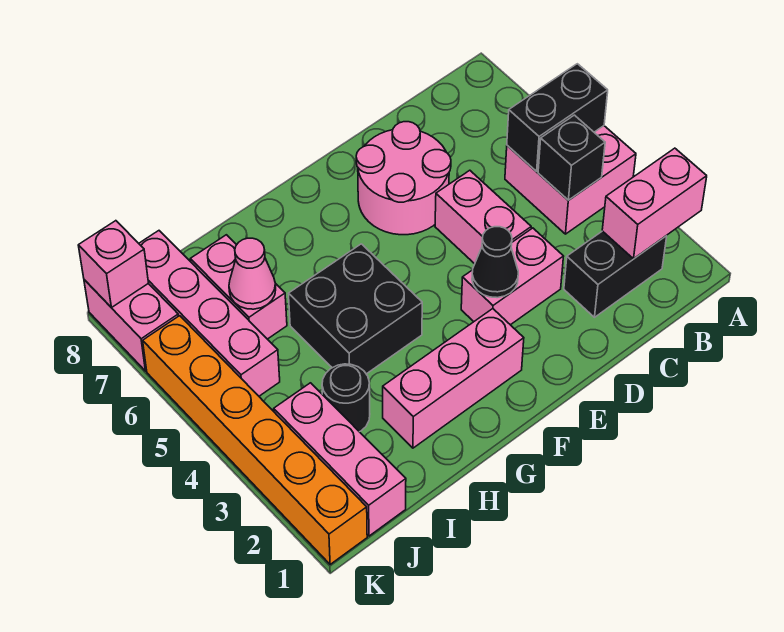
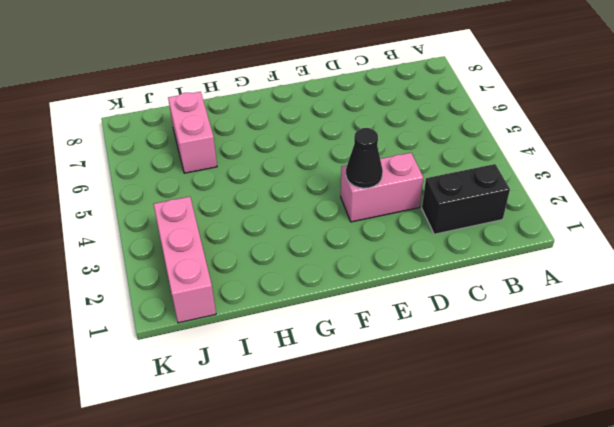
none -> pink 2x2 brick [505,126,636,234]
none -> pink 1x2 brick [435,170,531,264]
none -> pink 2x2 round brick [356,122,451,235]

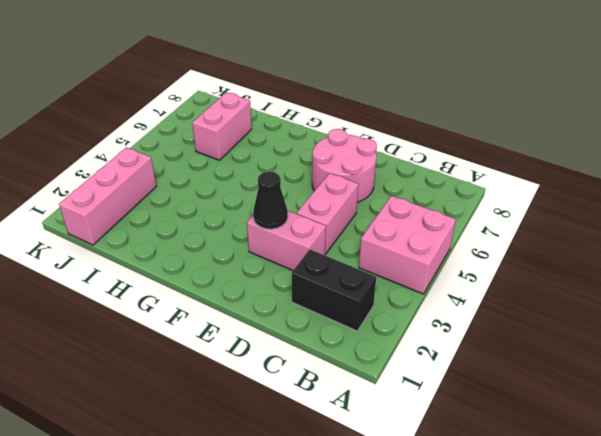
none -> pink 1x3 brick [383,309,524,448]
none -> black 2x2 brick [289,244,422,374]
none -> black 1x1 round brick [322,364,370,432]

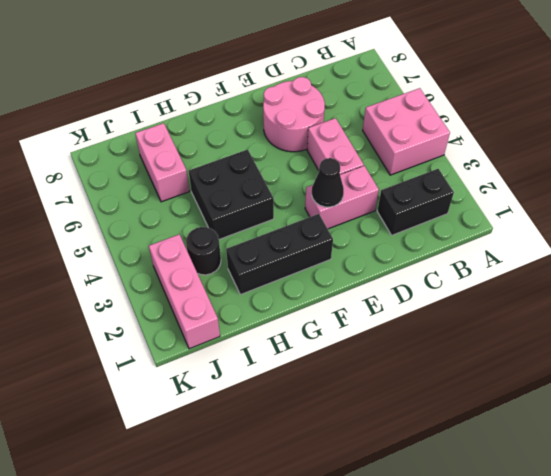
black 1x3 brick [226,214,333,295] -> pink 1x3 brick [383,309,524,448]
none -> pink 1x4 brick [139,231,280,396]
none -> orange 1x6 brick [143,316,367,564]
none -> pink 1x2 brick [84,280,178,371]

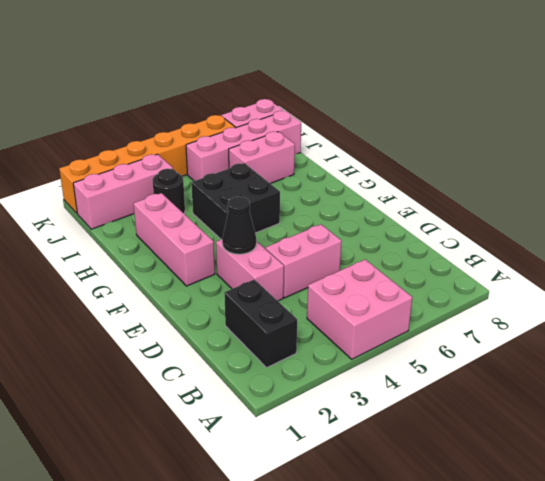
none -> pink 2x2 round brick [356,122,451,235]
none -> pink 1x2 brick [602,148,707,259]
none -> black 1x2 brick [507,64,608,172]

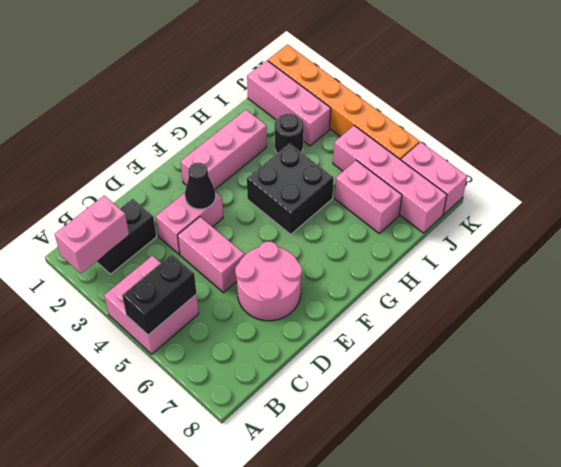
none -> black 1x1 brick [538,115,605,200]
none -> pink 1x1 cone [229,238,276,309]
none -> pink 1x1 brick [78,221,148,308]

